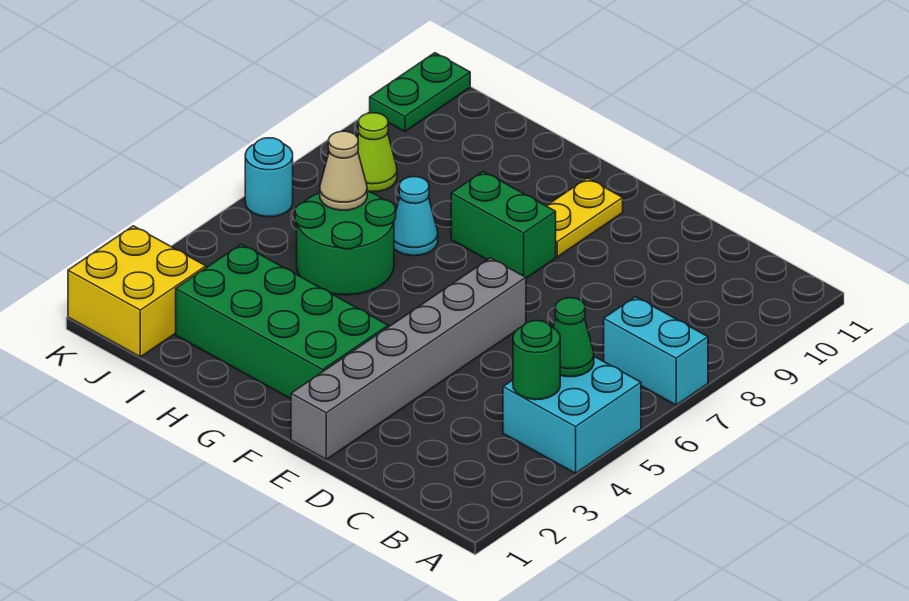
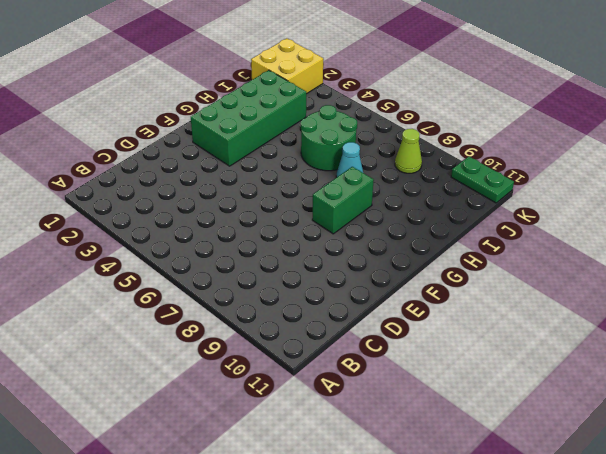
none -> cyan 2x2 brick [503,357,641,473]
none -> cyan 1x2 brick [604,297,708,405]
none -> grey 1x6 brick [291,258,526,460]

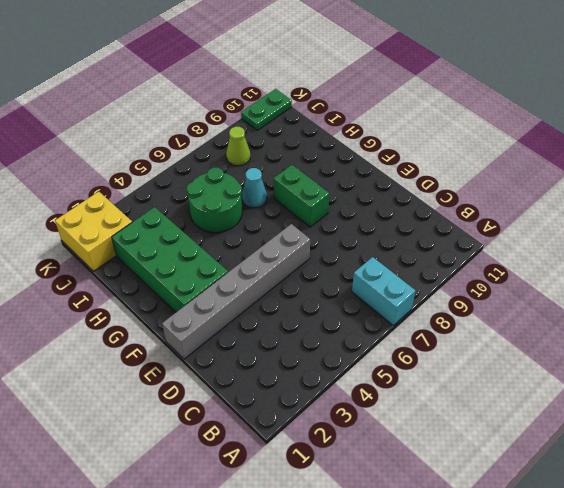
none -> cyan 2x2 brick [503,357,641,473]
none -> yellow 1x2 plate [547,178,623,257]
none -> cyan 1x1 round brick [245,138,293,217]

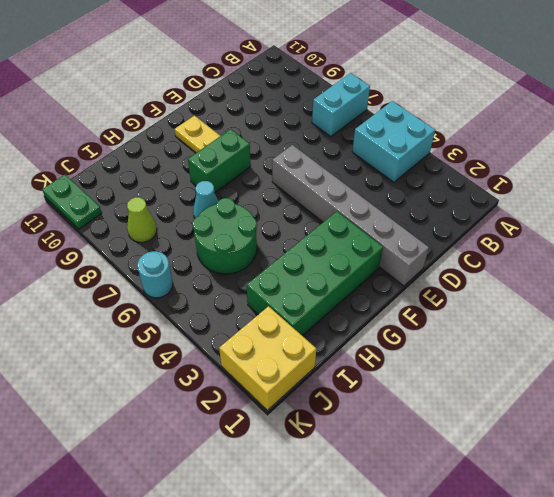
none -> green 1x1 round brick [513,321,560,400]
none -> green 1x1 cone [553,298,594,377]
none -> tan 1x1 cone [320,131,367,210]

